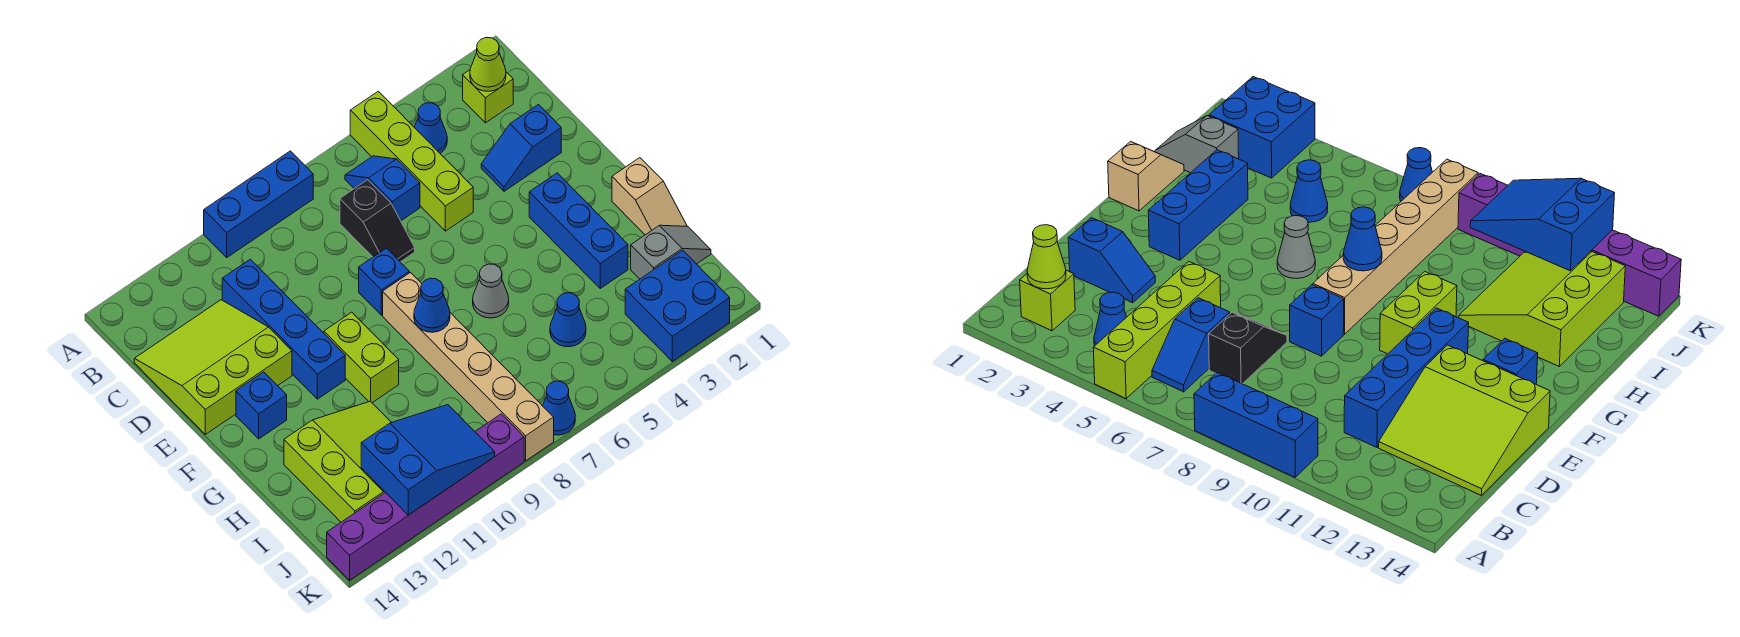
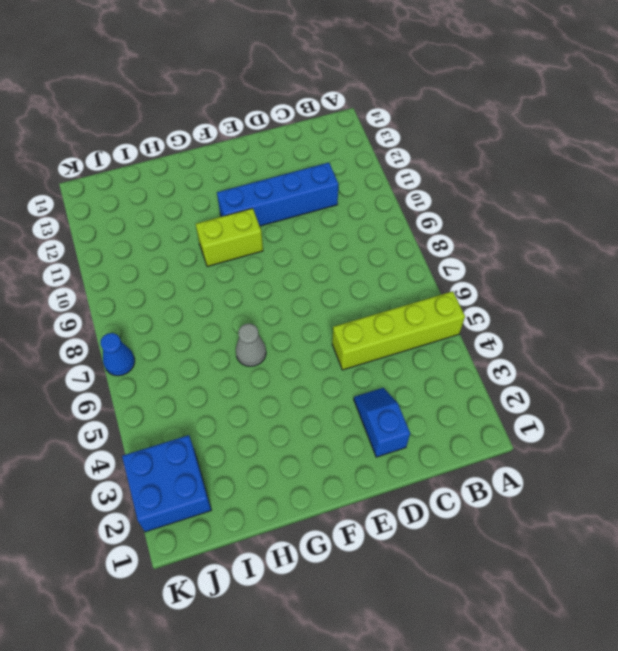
none -> blue 1x3 brick [204,151,313,257]
none -> lime 1x1 brick [463,70,513,123]
none -> blue 1x1 cone [414,103,447,153]

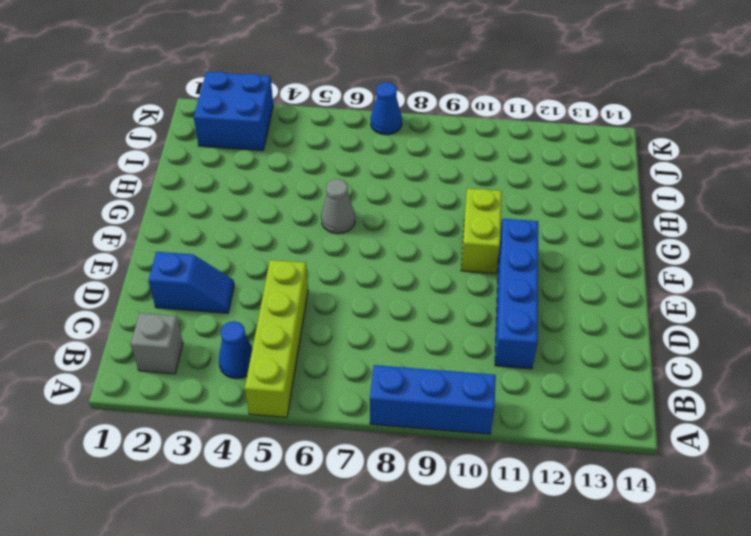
grey 1x1 brick [131,313,183,374] -> lime 1x1 brick [463,70,513,123]
none -> blue 1x2 slope [345,156,420,221]
none -> black 1x2 slope [340,180,415,262]
none -> lime 3x3 slope [134,300,292,434]

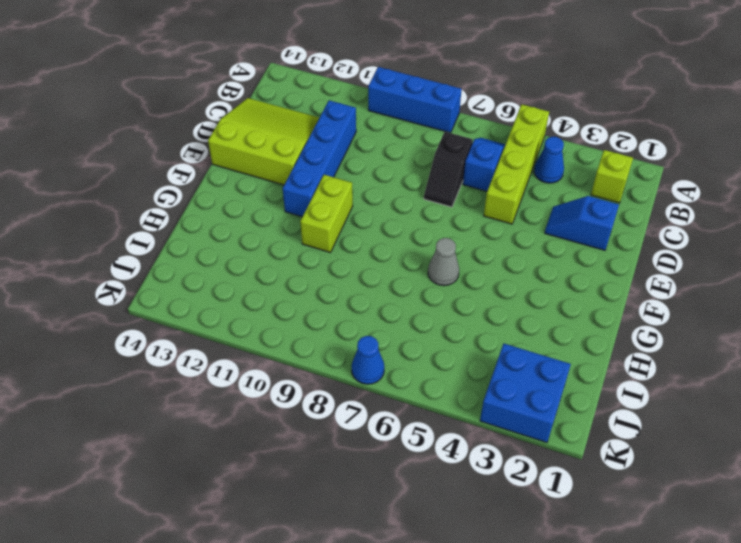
none -> blue 1x1 brick [359,248,409,315]
none -> blue 1x3 brick [529,173,628,288]
none -> tan 1x6 brick [383,273,554,461]

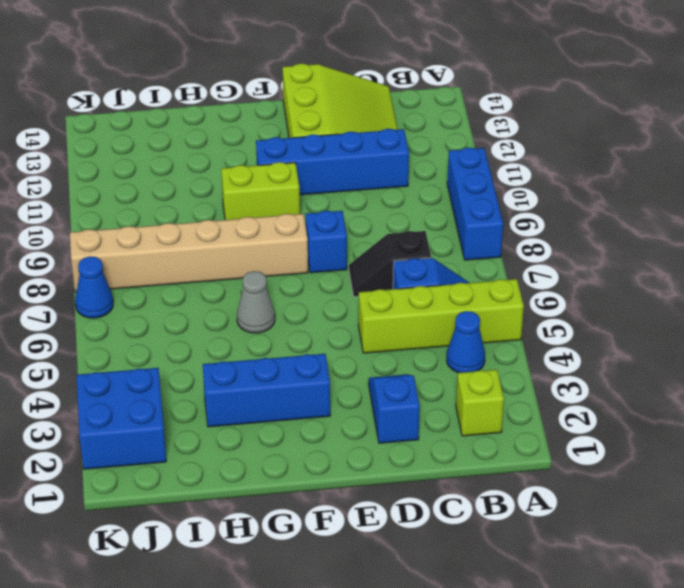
none -> blue 1x1 brick [236,372,287,439]
none -> tan 1x2 slope [612,158,687,235]
none -> lime 3x3 slope [284,401,392,522]

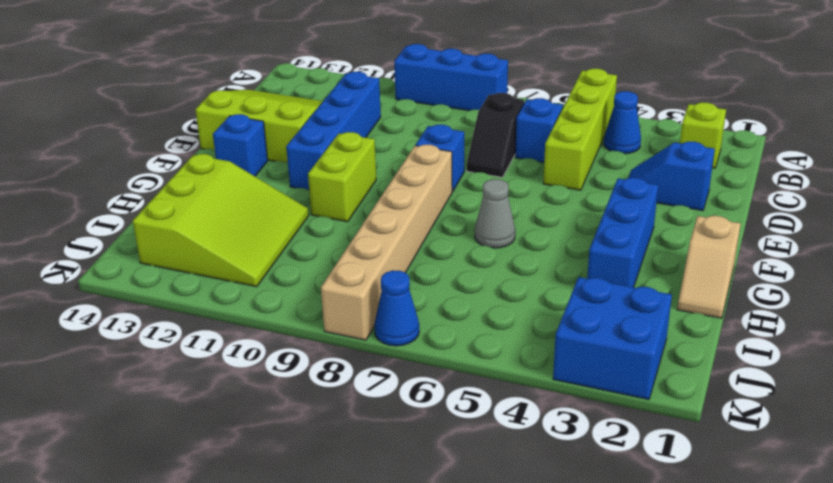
none -> grey 1x2 slope [631,225,711,279]
none -> blue 1x1 cone [550,293,586,347]
none -> purple 1x6 brick [327,414,524,580]

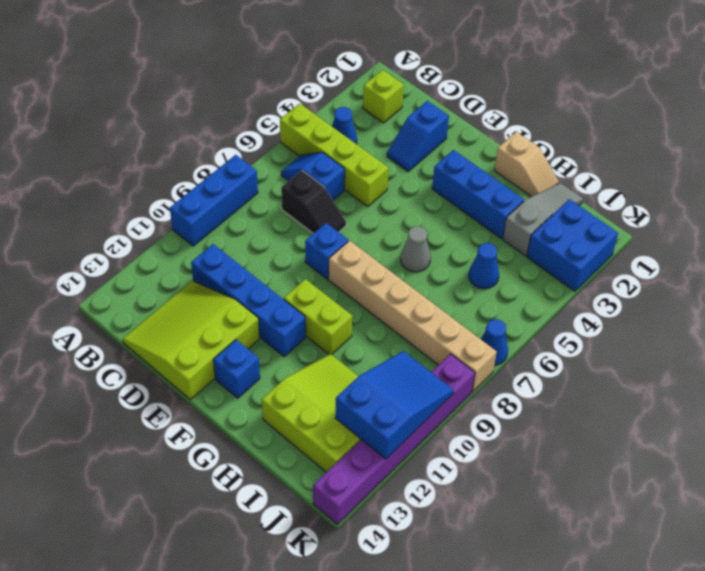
grey 1x3 slope [503,183,583,256] -> grey 1x2 slope [631,225,711,279]
none -> lime 1x1 cone [470,37,506,91]
none -> blue 1x1 cone [414,278,450,332]

